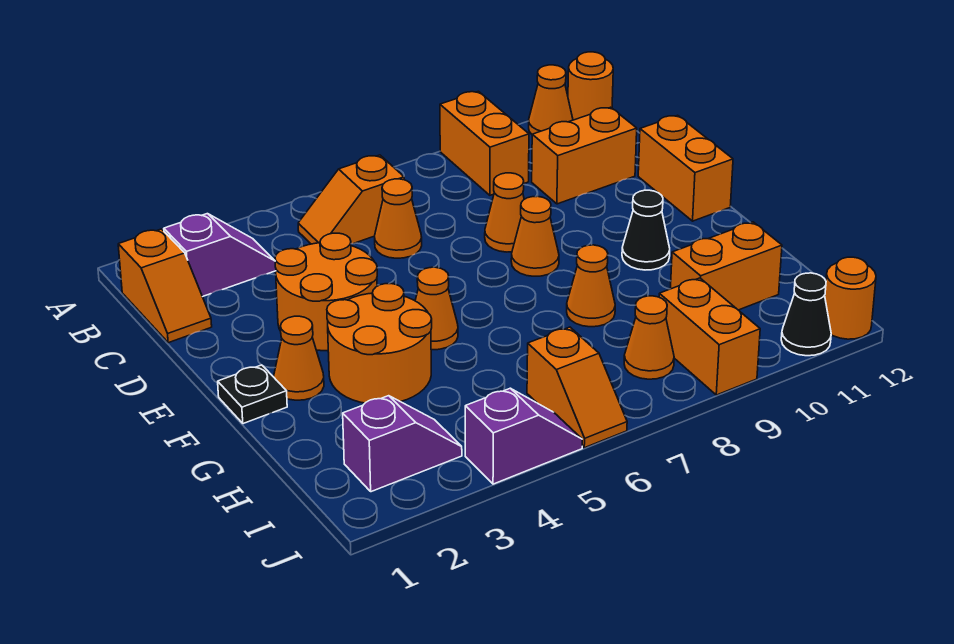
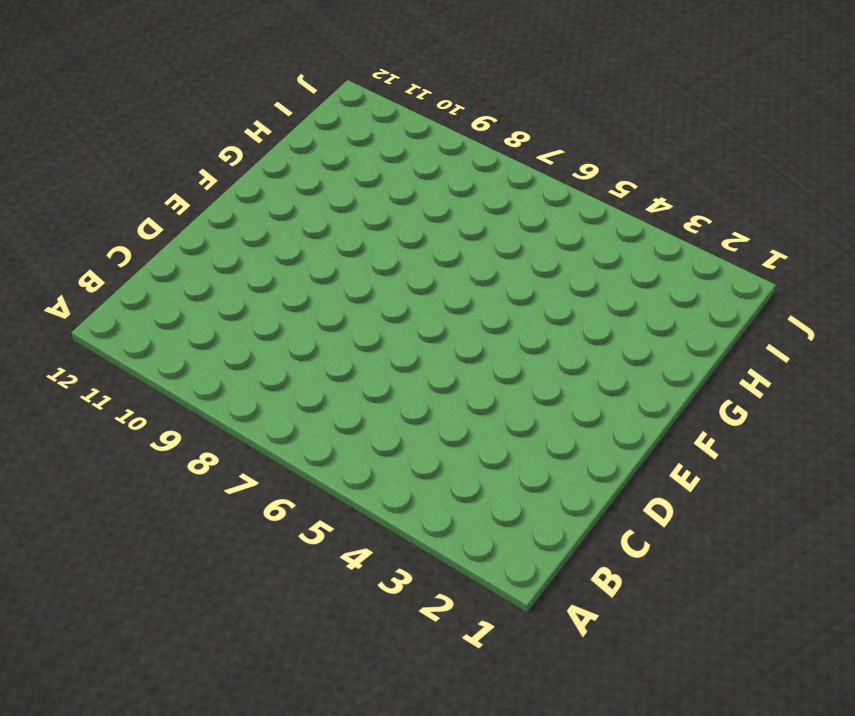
none -> orange 1x2 brick [440,91,529,195]
none -> orange 1x1 cone [529,65,573,135]
none -> orange 1x1 round brick [568,52,613,120]

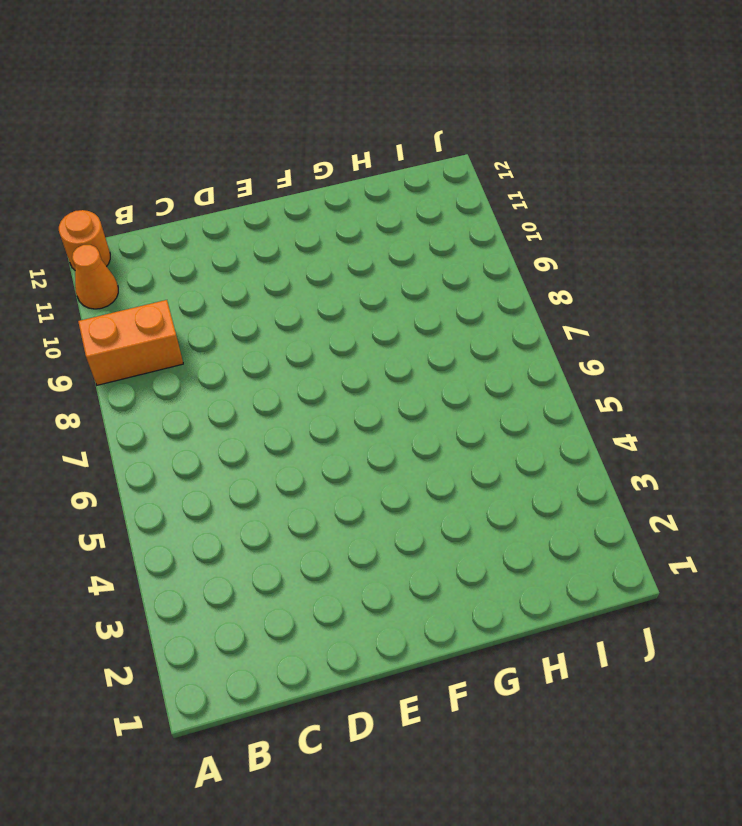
none -> orange 1x2 slope [118,229,212,343]
none -> purple 1x2 slope [164,214,276,297]
none -> orange 1x2 slope [298,155,404,244]

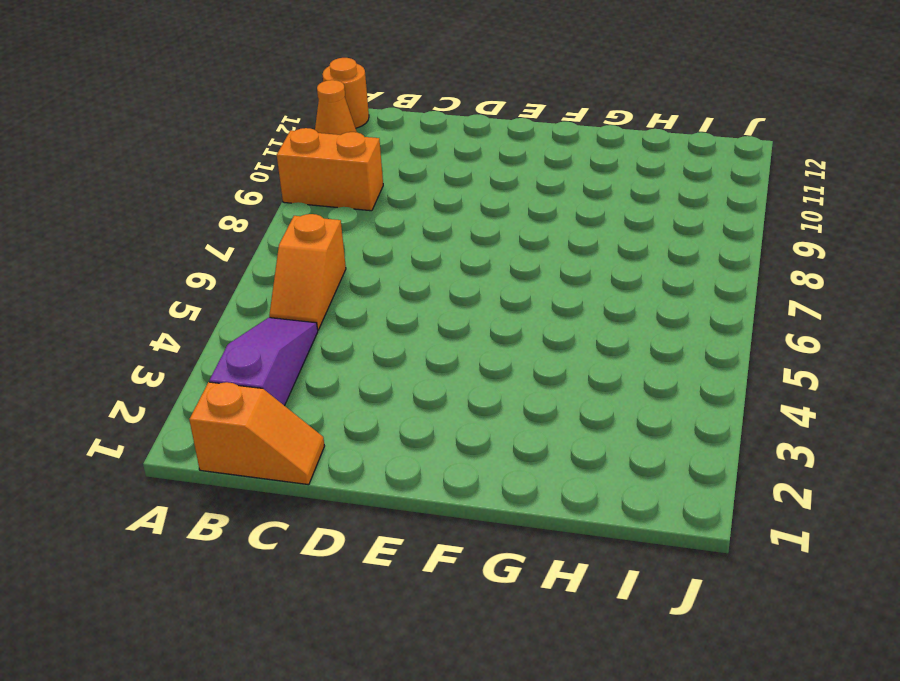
purple 1x3 slope [209,318,318,406] -> purple 1x2 slope [164,214,276,297]
none -> orange 1x1 cone [375,179,422,258]
none -> orange 1x2 brick [532,107,637,204]
none -> orange 2x2 round brick [275,233,377,351]

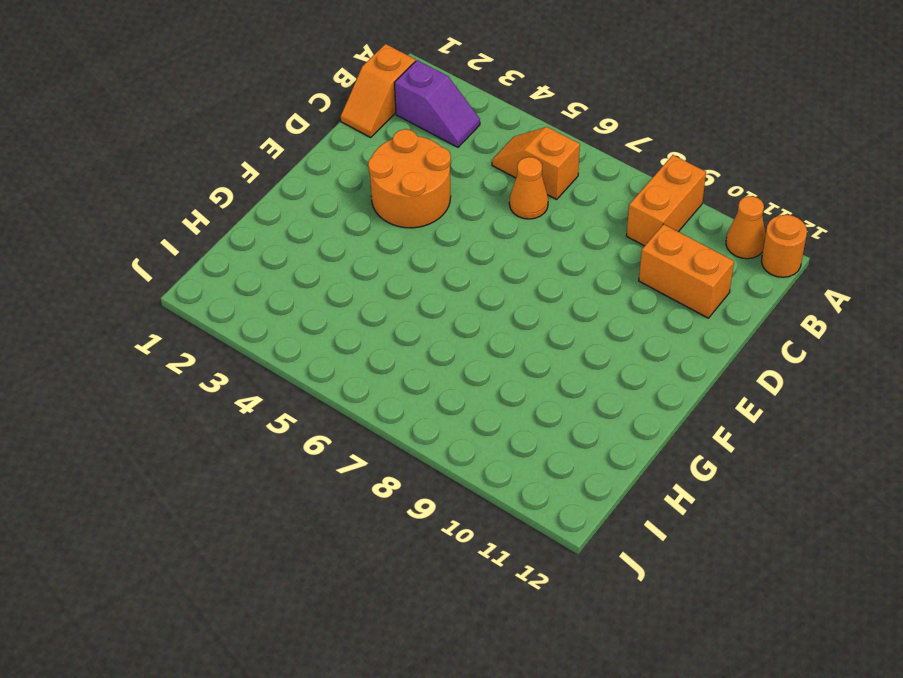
none -> orange 1x1 cone [485,173,524,252]
none -> orange 1x2 brick [638,115,733,221]
none -> orange 1x1 cone [511,196,559,276]

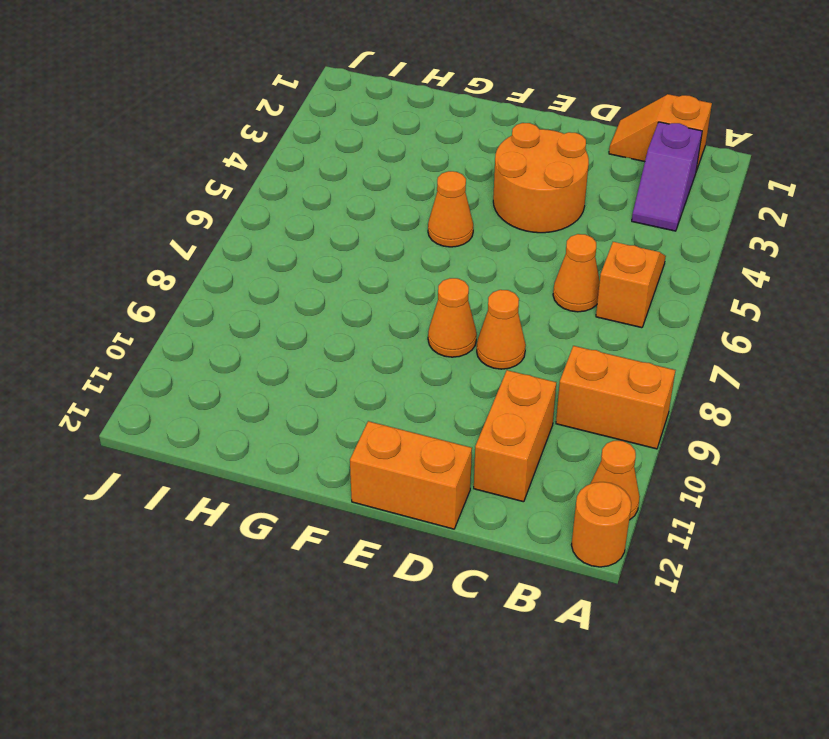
none -> black 1x1 plate [218,365,287,424]
none -> orange 1x1 cone [274,316,324,400]
none -> orange 2x2 round brick [327,284,432,403]

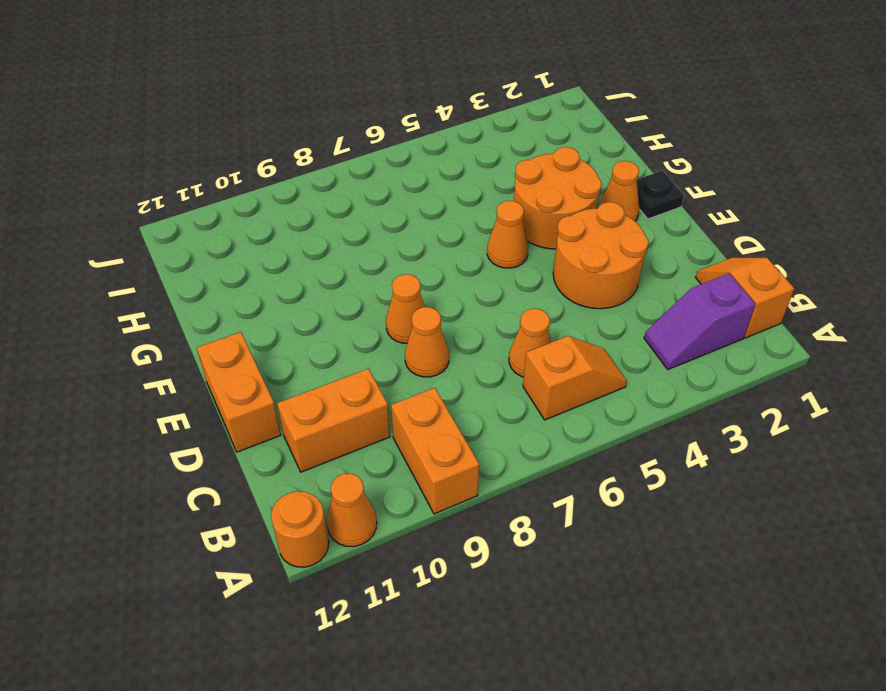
none -> black 1x1 cone [622,190,670,270]
none -> orange 1x1 cone [567,245,615,327]
none -> orange 1x2 brick [671,222,782,310]

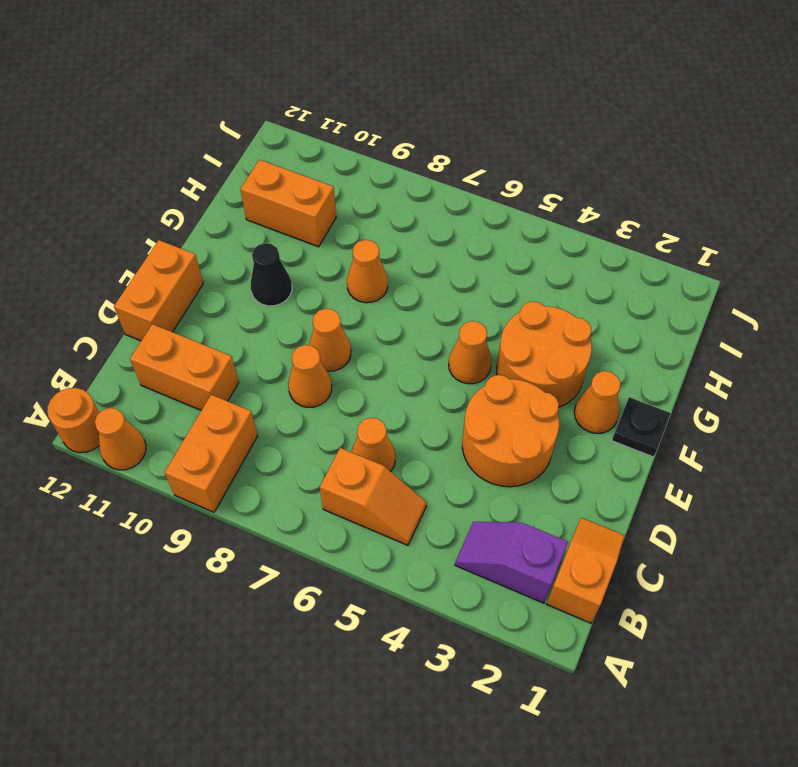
none -> purple 1x2 slope [343,396,462,492]
none -> orange 1x2 slope [527,327,627,448]
none -> orange 1x1 cone [624,296,674,379]

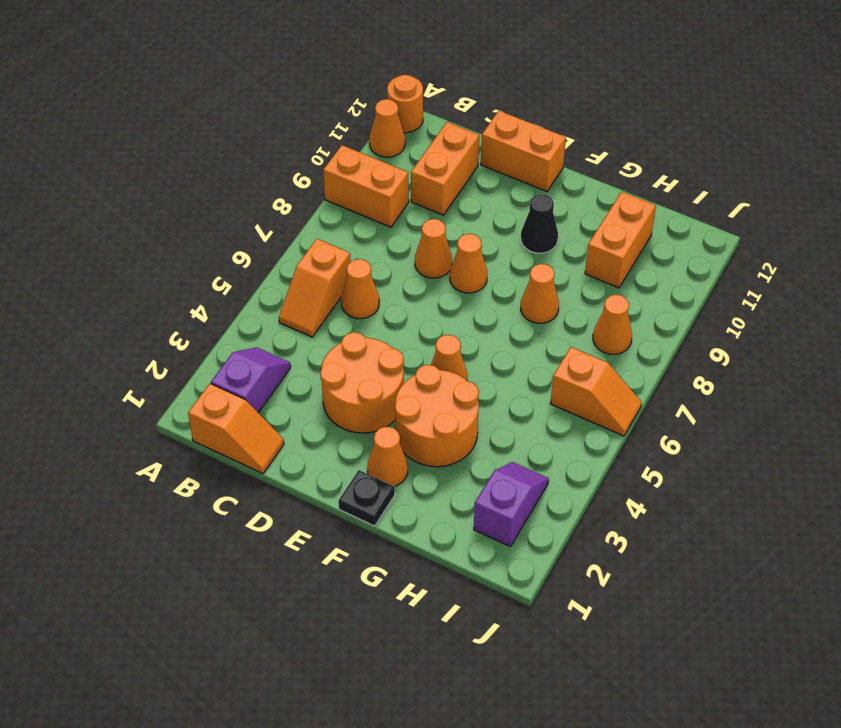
none -> orange 1x2 brick [659,278,760,395]
none -> purple 1x2 slope [465,388,582,484]
none -> black 1x1 cone [781,273,831,356]

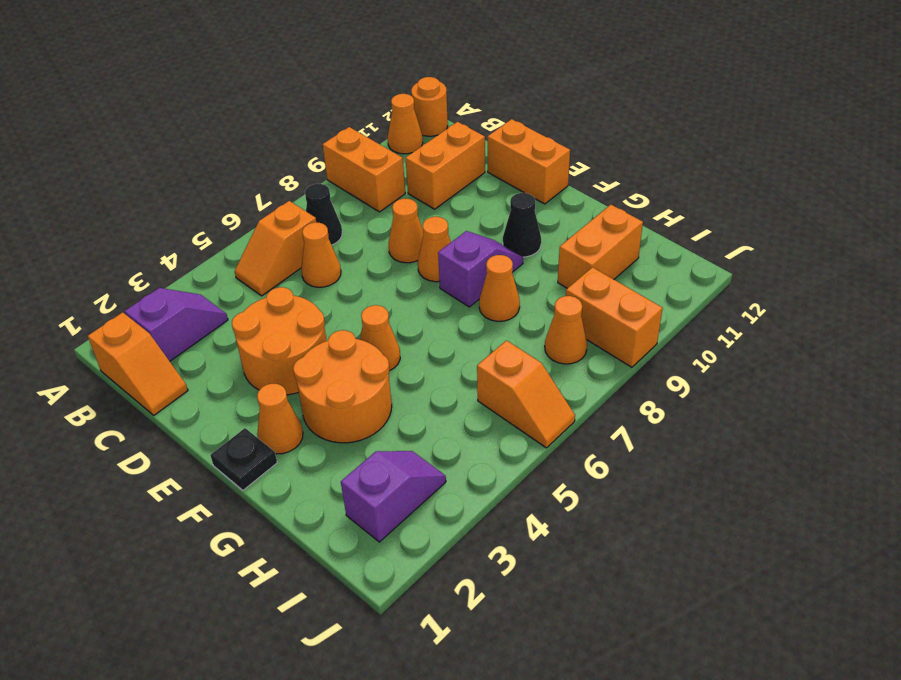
black 1x1 cone [305,184,342,245] -> black 1x1 cone moved to [781,273,831,356]
purple 1x2 slope [438,231,523,307] -> purple 1x2 slope moved to [465,388,582,484]
none -> orange 1x1 round brick [825,257,876,339]

